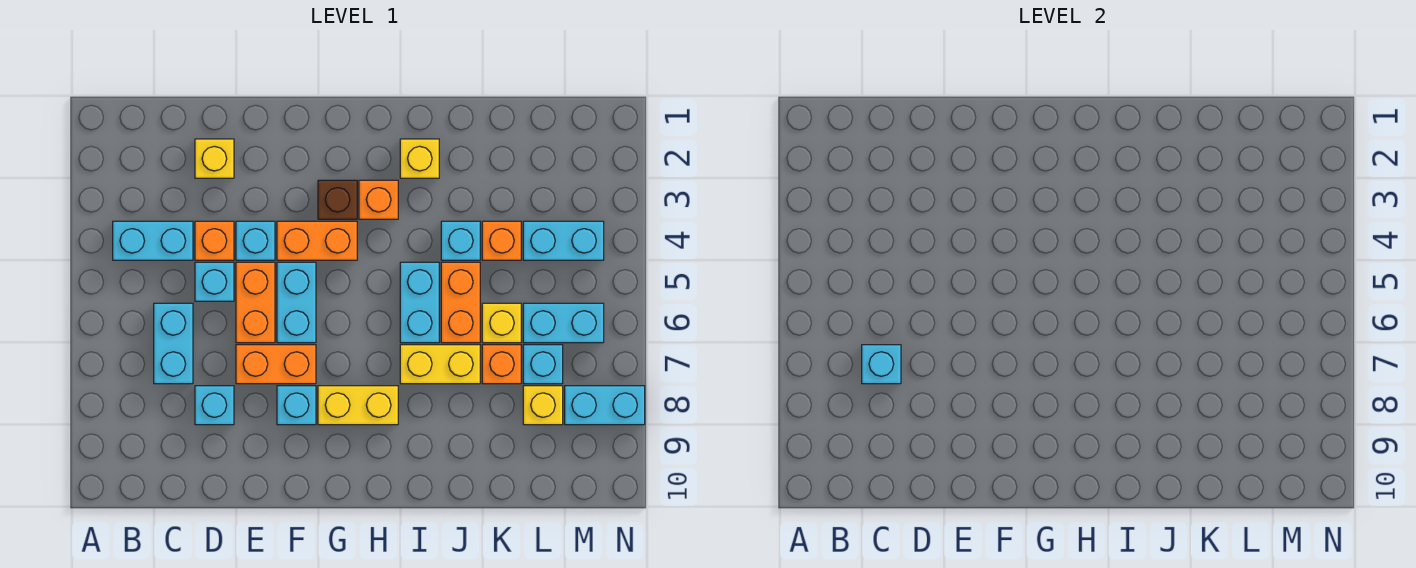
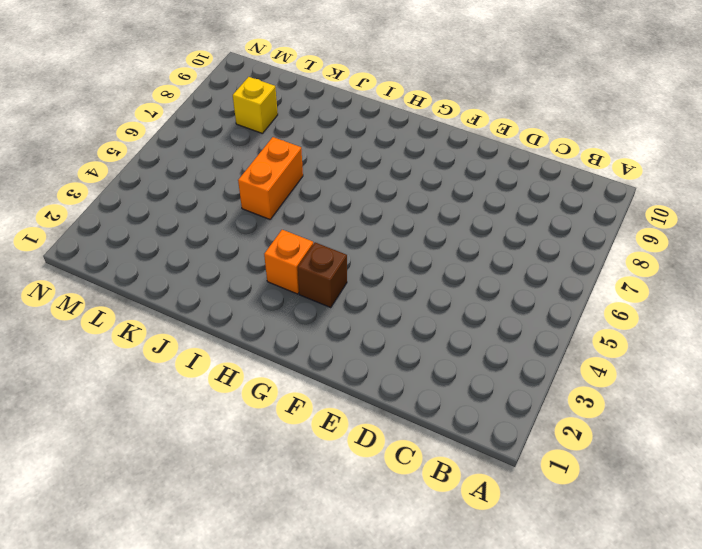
none -> cyan 1x2 brick [113,221,193,260]
none -> cyan 1x2 brick [154,303,193,384]
none -> yellow 1x1 brick [195,139,234,178]

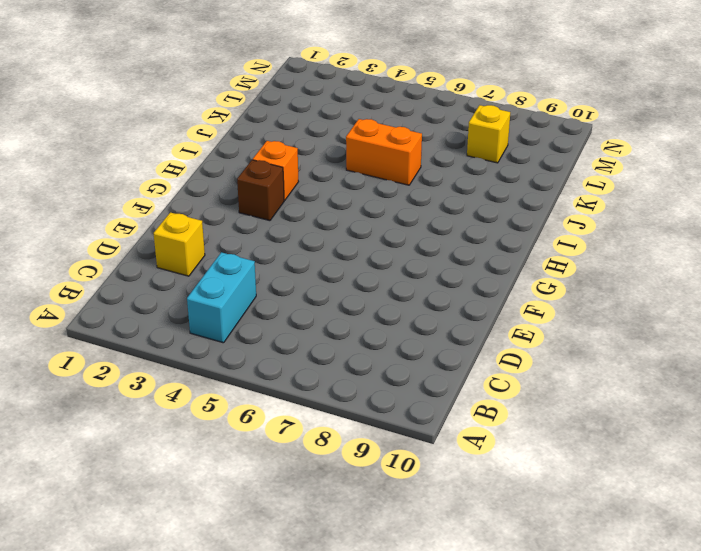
none -> cyan 1x2 brick [154,303,193,384]
none -> orange 1x1 brick [195,221,234,260]
none -> cyan 1x1 brick [195,262,234,301]

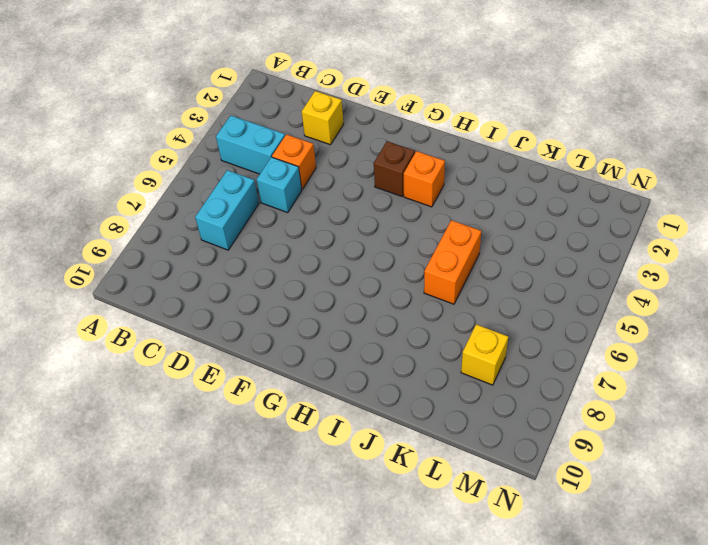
none -> cyan 1x1 brick [195,386,234,425]
none -> cyan 1x1 brick [236,221,275,260]
none -> orange 1x2 brick [236,262,275,343]

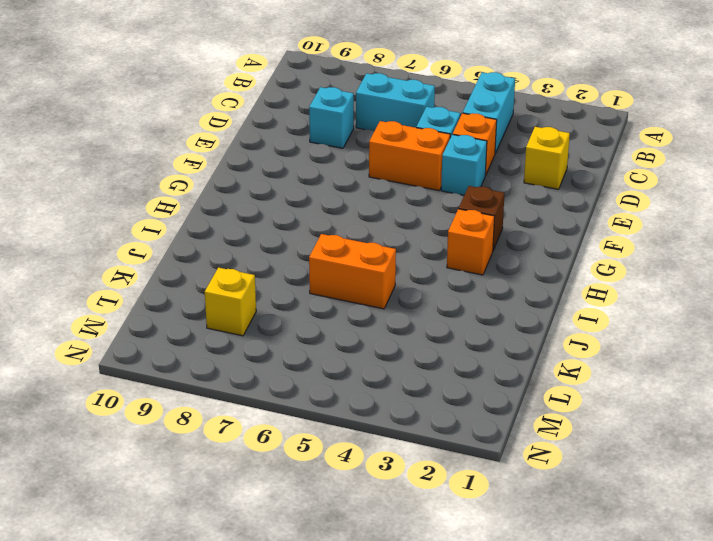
none -> orange 1x2 brick [236,345,316,384]
none -> orange 1x2 brick [277,221,357,260]
none -> cyan 1x2 brick [277,262,316,343]

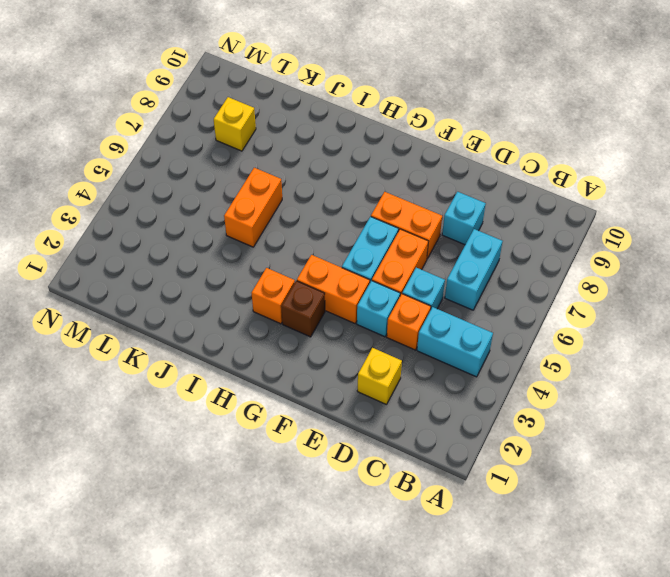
none -> cyan 1x1 brick [277,386,316,425]
none -> yellow 1x2 brick [318,386,398,425]
none -> yellow 1x1 brick [400,139,439,178]

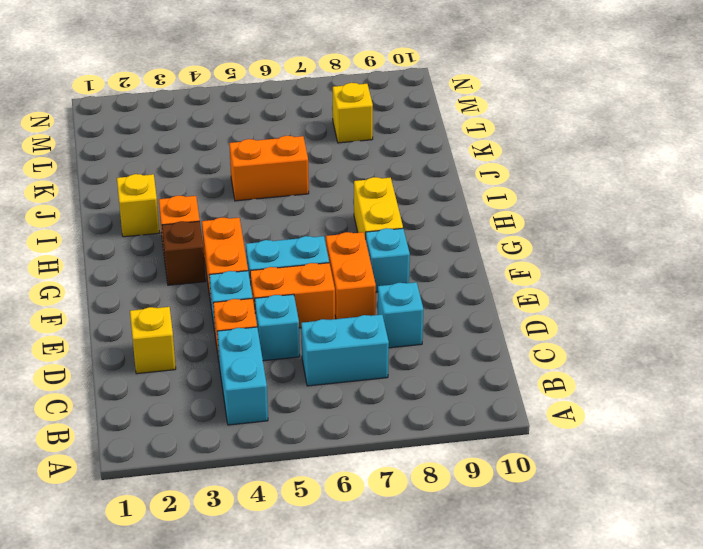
none -> cyan 1x2 brick [400,262,439,343]
none -> yellow 1x2 brick [400,345,480,384]
none -> cyan 1x1 brick [441,221,480,260]

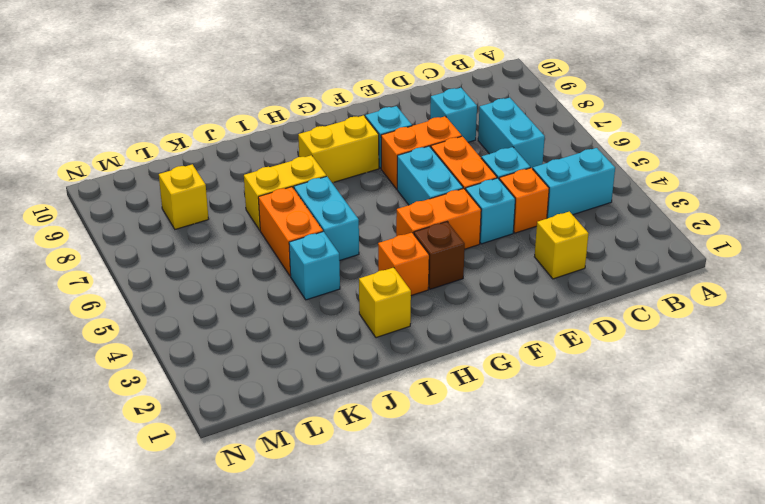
none -> orange 1x1 brick [482,221,521,260]
none -> yellow 1x1 brick [482,303,521,343]
none -> orange 1x1 brick [482,345,521,384]

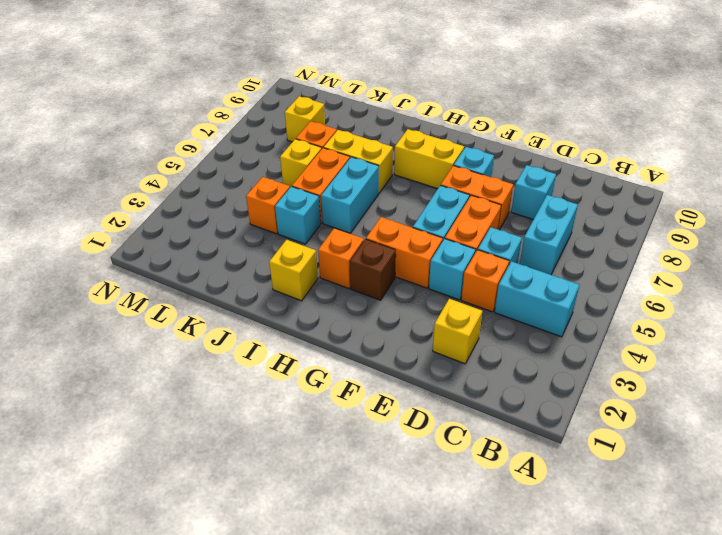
none -> cyan 1x2 brick [523,221,604,260]
none -> cyan 1x2 brick [523,303,604,343]
none -> cyan 1x1 brick [523,345,563,384]

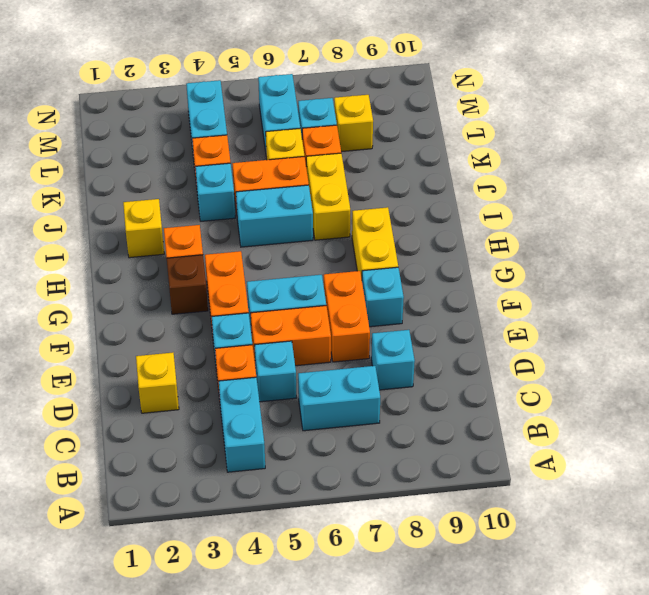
none -> cyan 1x2 brick [565,386,645,425]
none -> cyan 1x1 brick [862,345,901,384]

